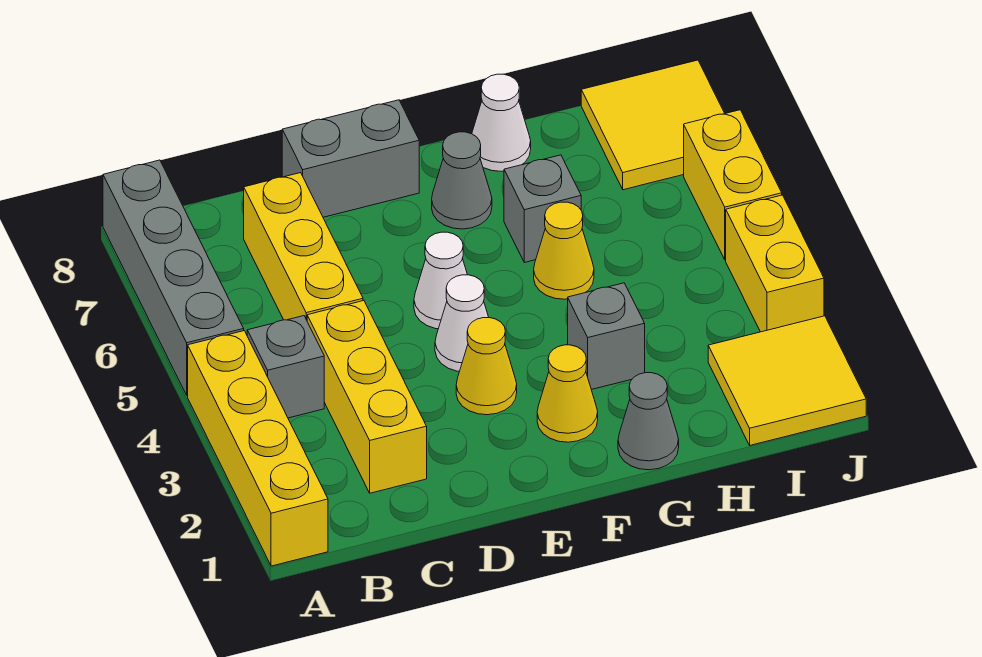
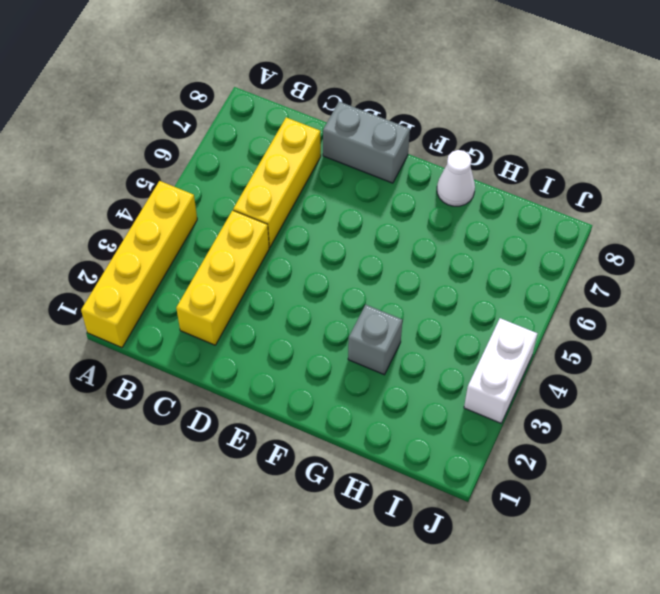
white 1x2 brick [464,318,538,423] -> yellow 1x2 brick [726,195,824,332]
none -> grey 1x4 brick [103,160,244,395]
none -> grey 1x1 brick [247,316,324,418]
none -> yellow 1x1 cone [456,318,517,415]

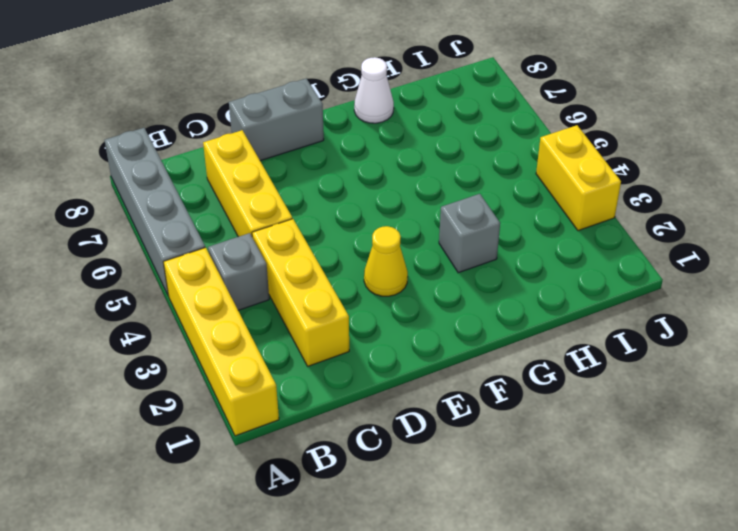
none -> white 1x1 cone [435,275,489,371]
none -> white 1x1 cone [414,232,467,329]
none -> yellow 1x1 cone [537,345,598,442]

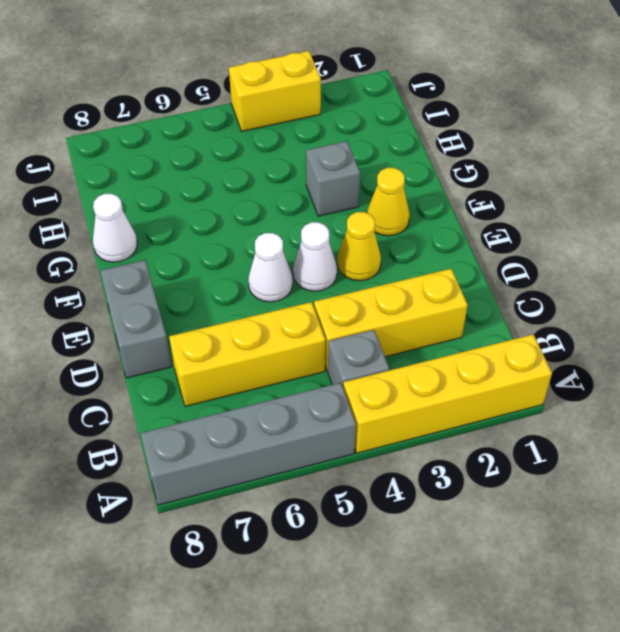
none -> grey 1x1 cone [432,132,492,229]
none -> grey 1x1 cone [618,373,679,470]
none -> yellow 1x1 cone [534,202,594,299]

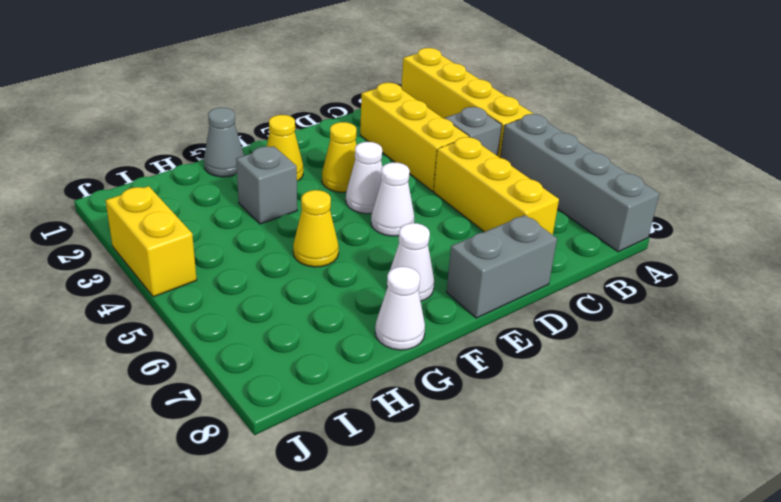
white 1x1 cone [390,223,434,301] -> grey 1x1 cone [432,132,492,229]
none -> grey 1x1 brick [504,155,581,263]
none -> yellow 2x2 tile [708,316,866,445]
none -> yellow 2x2 tile [581,60,725,190]

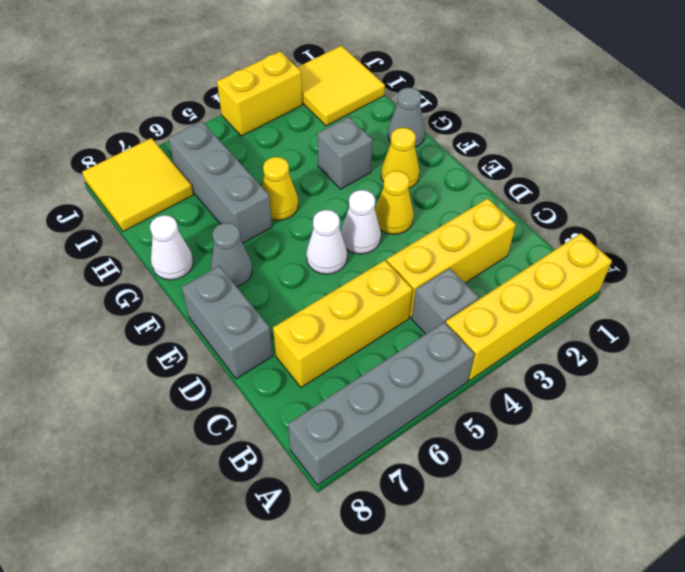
grey 1x3 brick [168,121,272,243] -> grey 1x1 brick [504,155,581,263]
none -> yellow 1x2 brick [684,110,782,260]

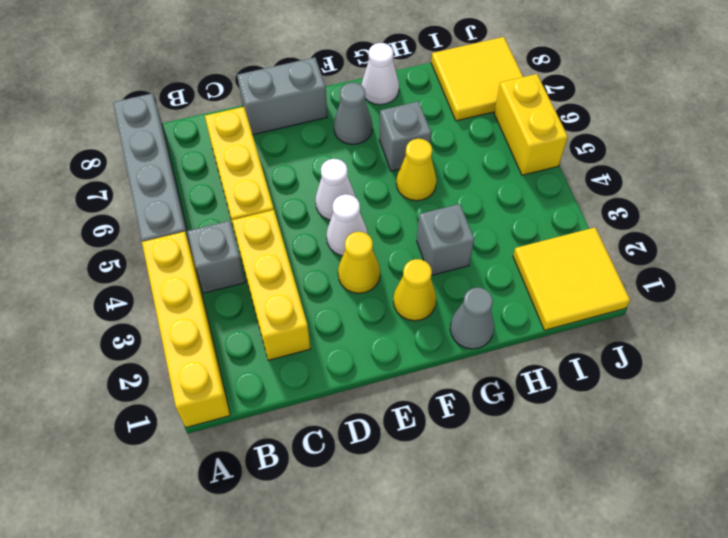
none -> yellow 1x2 brick [726,195,824,332]

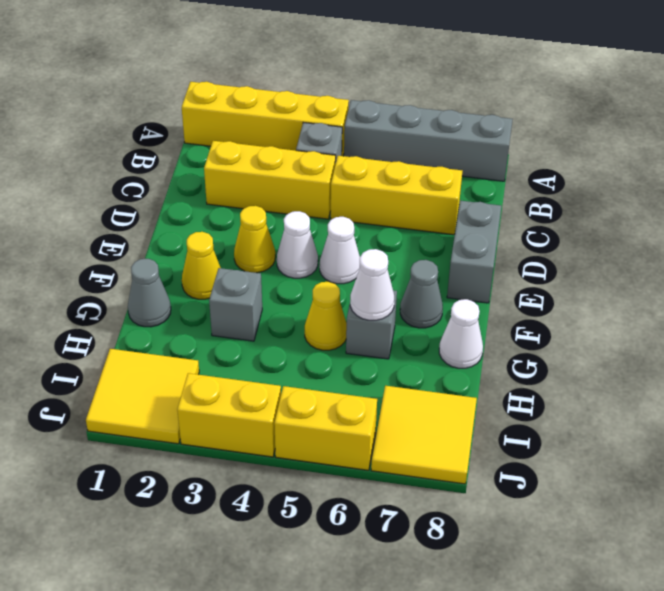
white 1x1 cone [350,249,394,320] -> none

